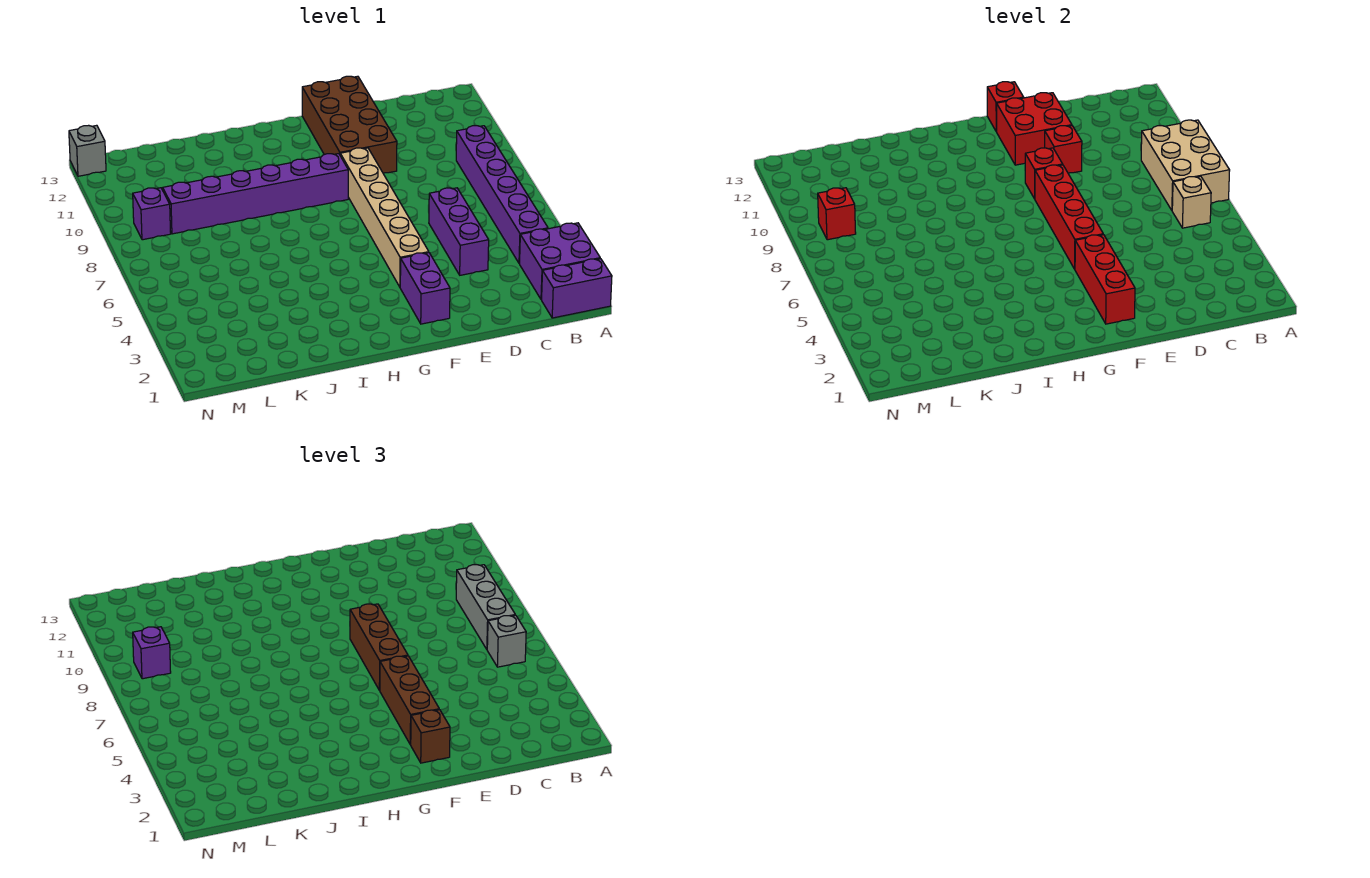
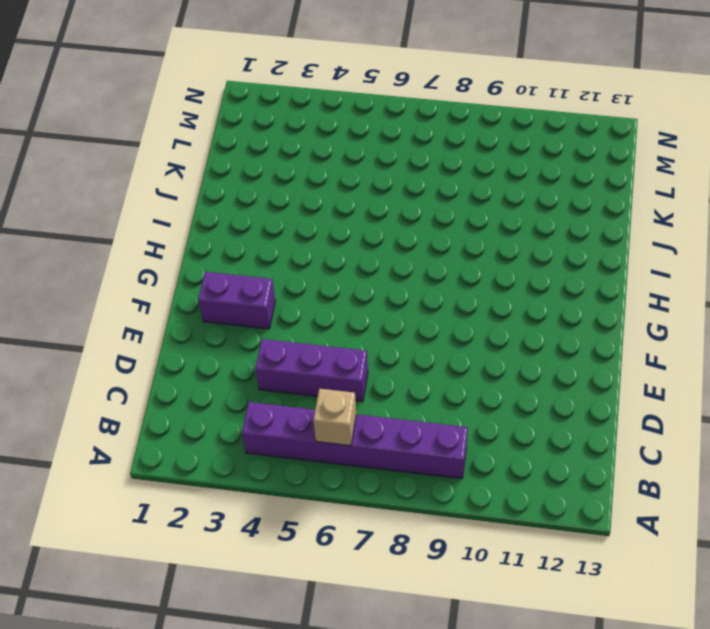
none -> purple 1x2 brick [542,259,612,318]
none -> purple 2x2 brick [520,223,600,300]
none -> brown 2x4 brick [302,76,397,173]

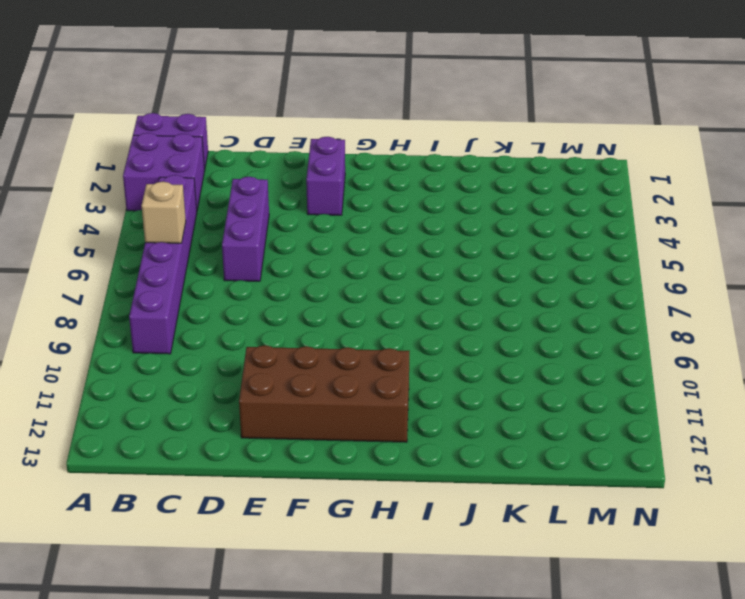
brown 2x4 brick [239,345,409,442] -> brown 2x4 brick turned to [302,76,397,173]
none -> tan 1x6 brick [340,148,429,287]
none -> purple 1x6 brick [163,154,348,234]
none -> purple 1x1 brick [133,188,171,240]

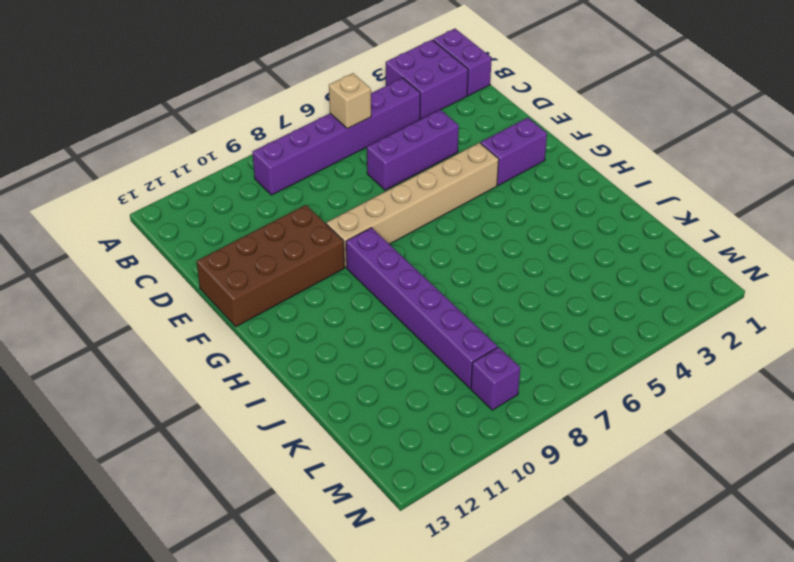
none -> grey 1x1 brick [69,125,106,176]
none -> tan 2x3 brick [1141,120,1230,210]
none -> red 1x1 brick [1045,126,1082,173]

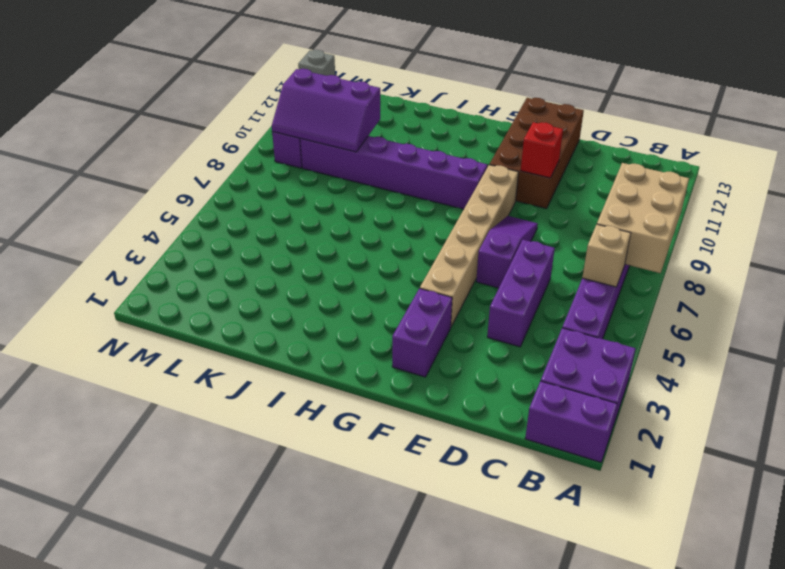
purple 1x3 slope [476,216,538,288] -> none
purple 2x3 slope [272,69,380,152] -> red 1x1 brick [818,188,856,240]
none -> red 2x2 brick [997,93,1072,165]
none -> red 1x3 brick [1075,235,1135,324]
none -> red 1x4 brick [1035,165,1103,269]

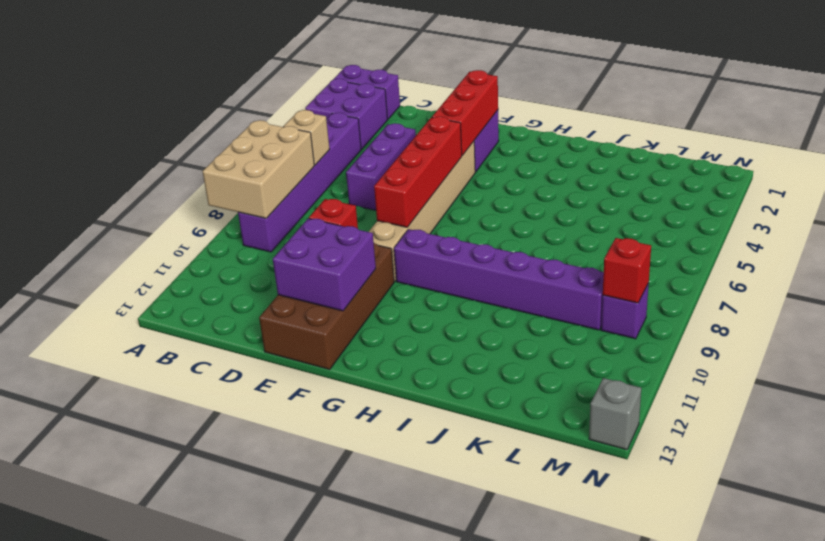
purple 2x2 brick [273,218,376,311] -> red 2x2 brick [997,93,1072,165]
none -> red 1x1 brick [1025,148,1063,199]
none -> red 1x1 brick [987,82,1024,132]
none -> grey 1x1 brick [487,615,526,667]

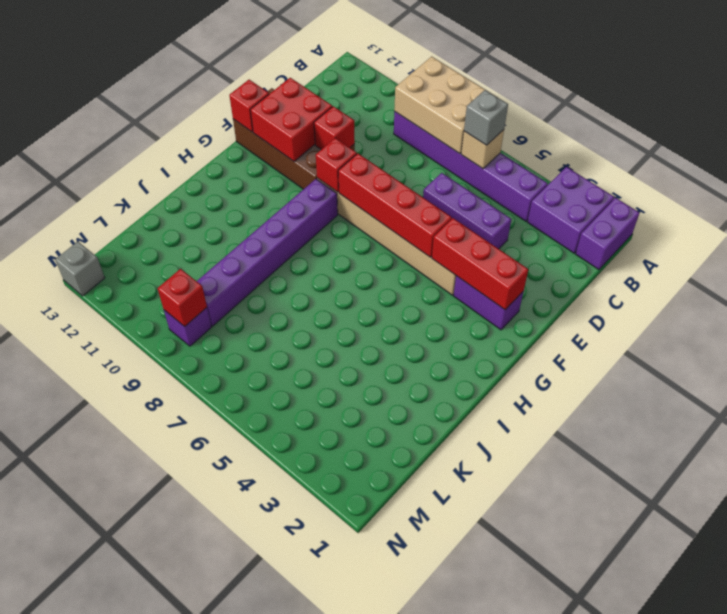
none -> grey 1x3 brick [456,565,515,649]
none -> brown 1x1 brick [410,710,450,763]
none -> brown 1x3 brick [380,656,439,744]

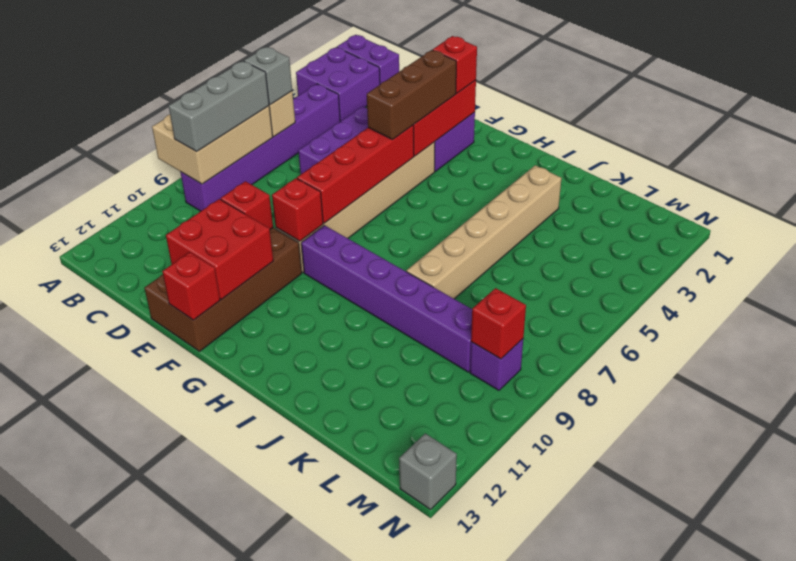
red 1x1 brick [433,36,477,93] -> brown 1x1 brick [410,710,450,763]
tan 1x6 brick [406,165,561,299] -> none
none -> brown 1x3 brick [350,604,408,691]
none -> purple 1x1 brick [133,627,171,679]

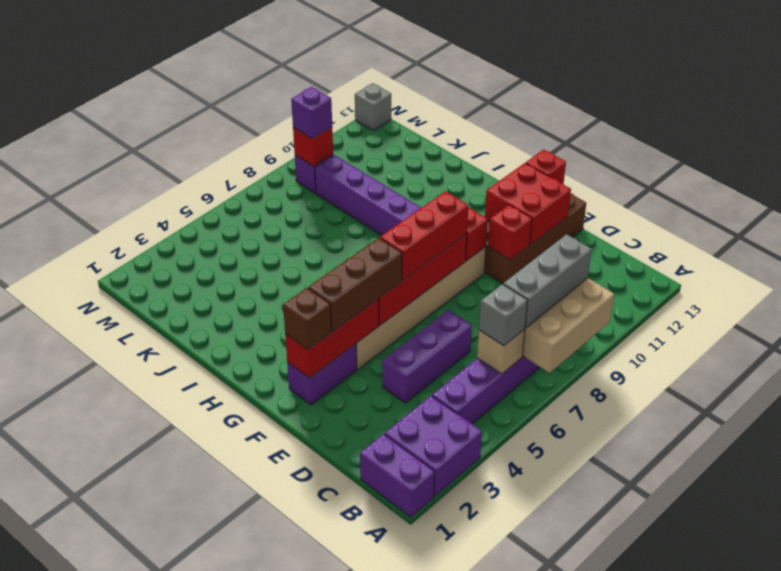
red 1x3 brick [380,191,468,280] -> brown 1x3 brick [350,604,408,691]

